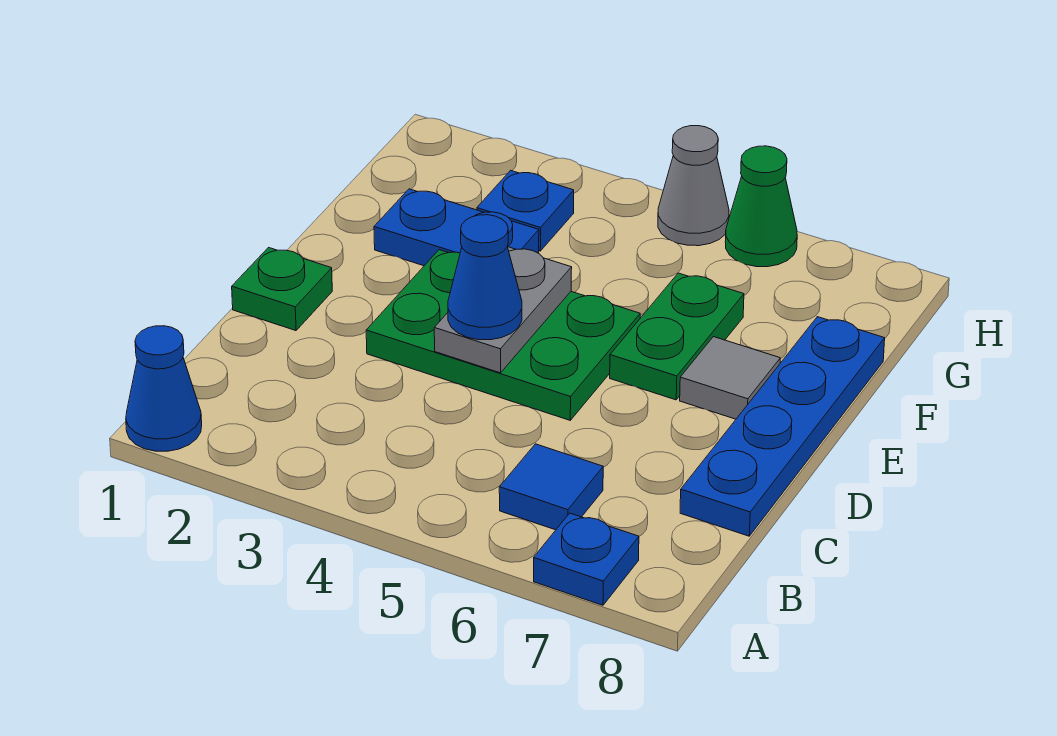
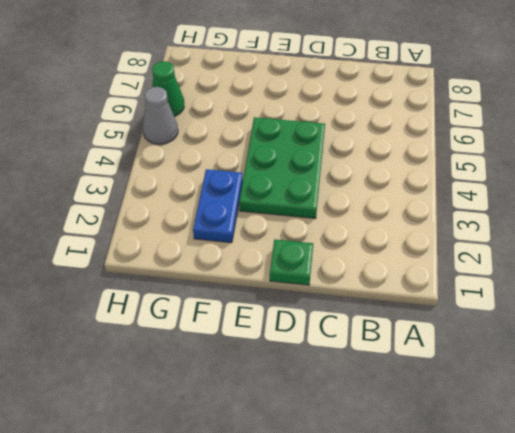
none -> blue 1x1 cone [126,326,202,451]
none -> blue 1x1 plate [534,513,639,605]
none -> blue 1x1 tile [499,444,603,530]

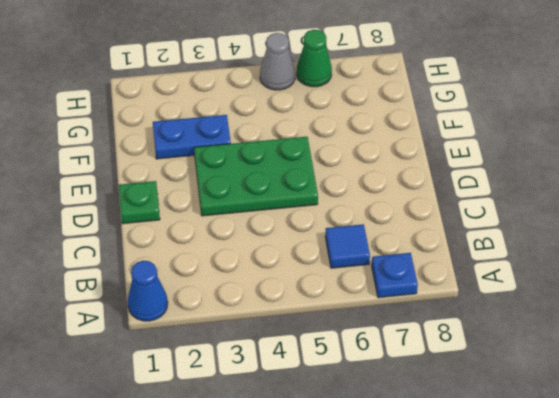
none -> blue 1x4 plate [680,317,885,536]
none -> green 1x2 plate [610,273,744,400]
none -> grey 1x1 tile [680,337,780,419]

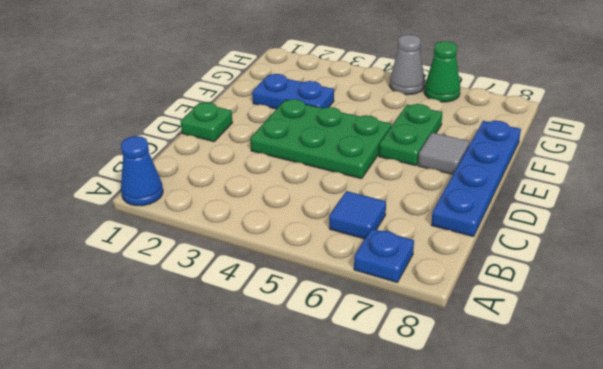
none -> blue 1x1 plate [477,170,574,251]
none -> grey 1x2 plate [434,247,572,373]
none -> blue 1x1 cone [448,215,522,340]

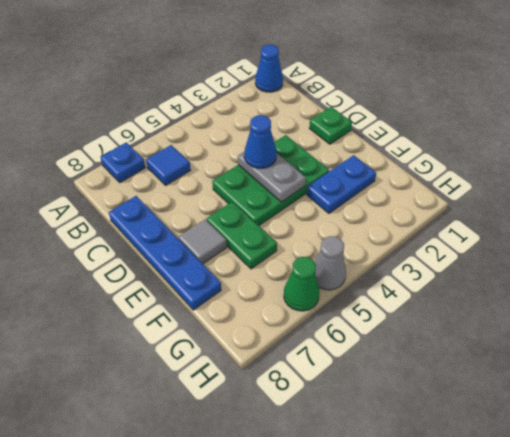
none -> blue 1x1 plate [477,170,574,251]

